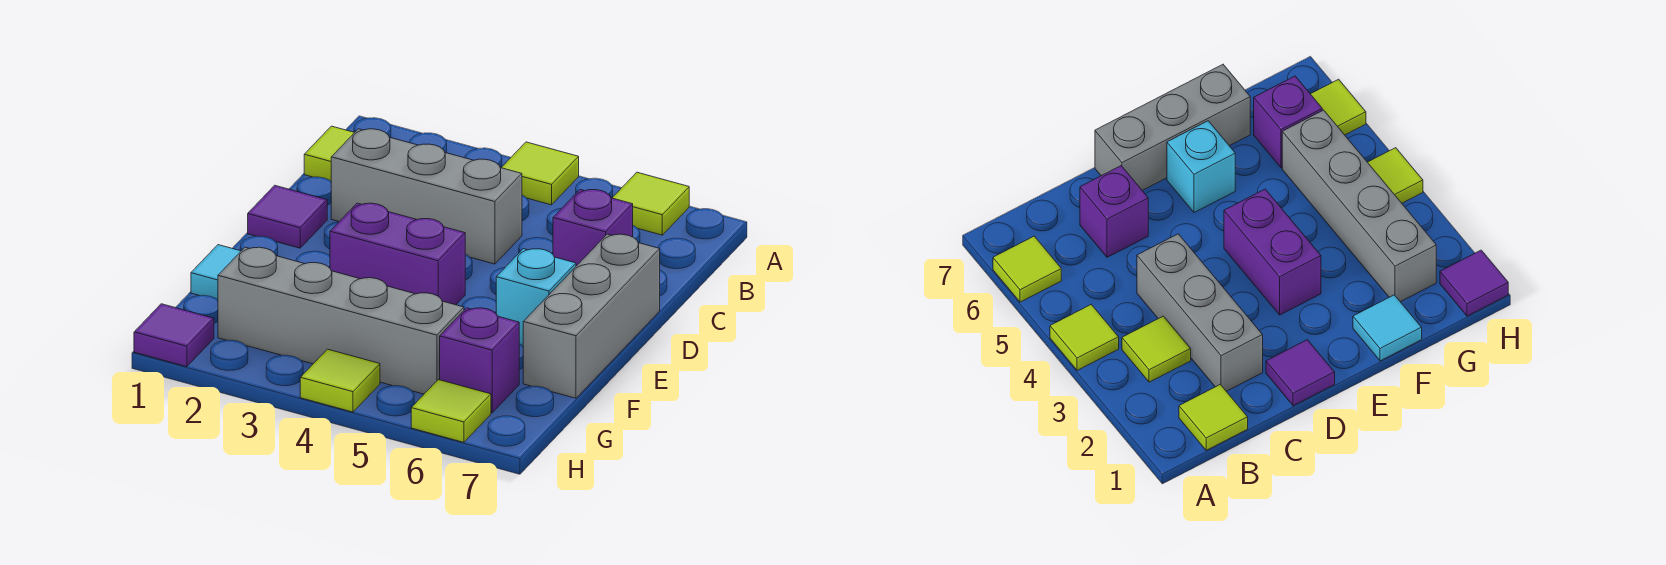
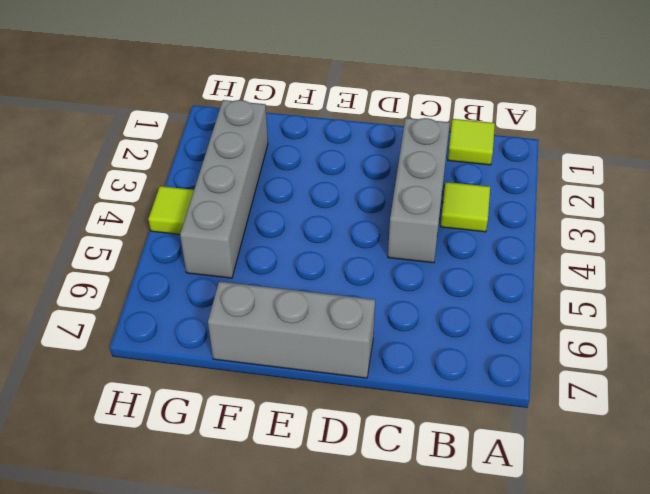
none -> lime 1x1 tile [501,142,579,205]
none -> lime 1x1 tile [613,172,689,235]
none -> purple 1x1 brick [553,190,633,266]

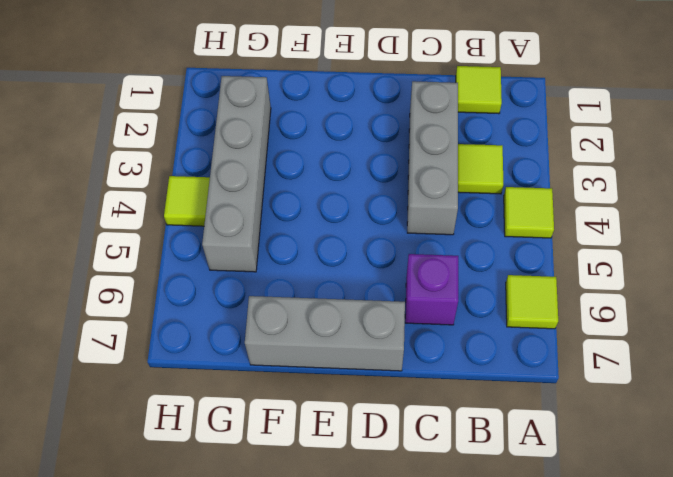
none -> purple 1x1 tile [248,185,327,248]
none -> purple 1x2 brick [330,203,465,305]
none -> cyan 1x1 brick [496,249,576,346]

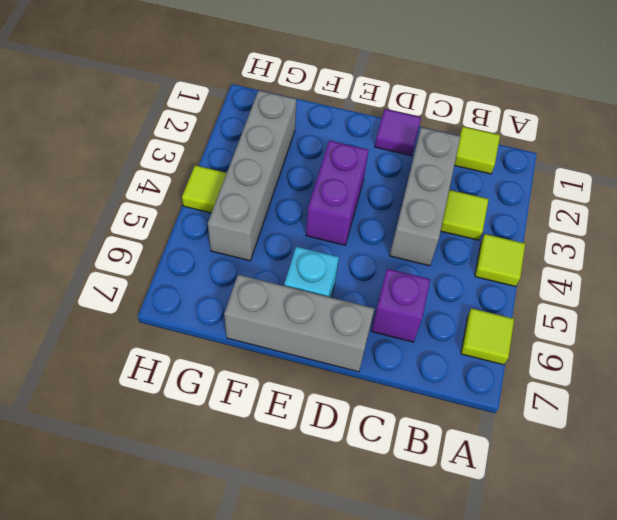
none -> cyan 1x1 tile [191,245,241,300]
none -> purple 1x1 brick [440,308,519,413]
none -> purple 1x1 tile [134,304,214,367]

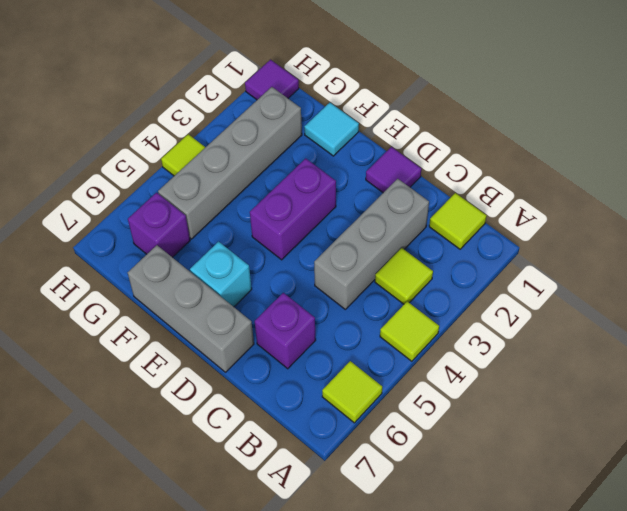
none -> lime 1x1 tile [411,380,491,442]

